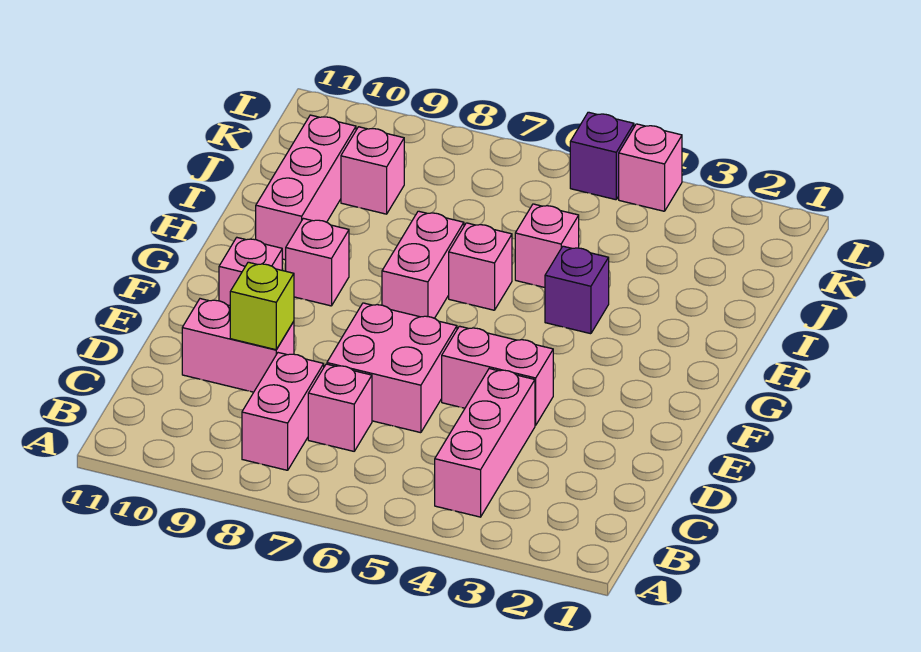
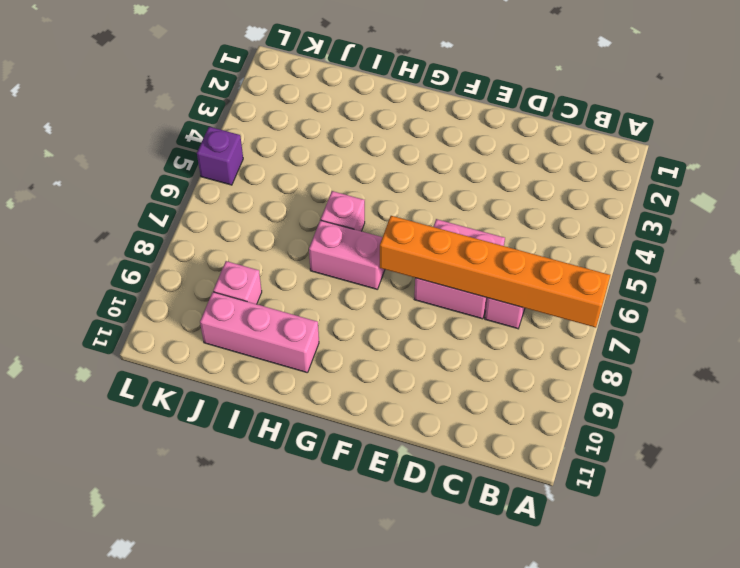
orange 1x6 brick [380,216,610,328] -> none
none -> pink 1x3 brick [435,369,535,517]
none -> pink 1x2 brick [242,353,324,470]
none -> pink 1x2 brick [182,299,294,392]

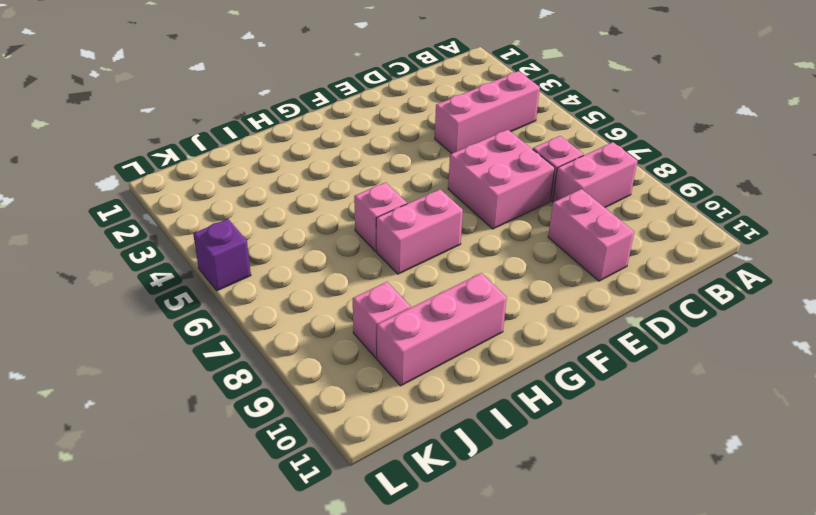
none -> pink 1x2 brick [442,326,553,425]
none -> pink 1x1 brick [219,238,282,306]
none -> pink 1x1 brick [286,218,349,306]

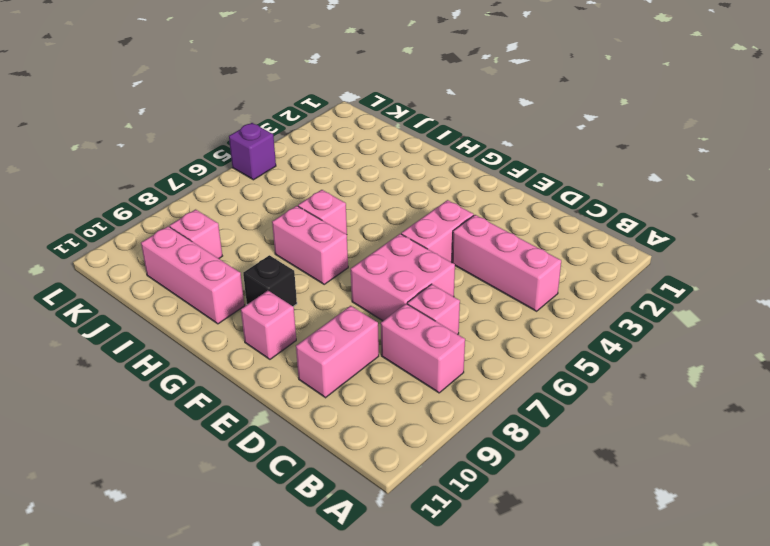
black 1x1 brick [243,255,297,307] -> pink 1x1 brick [286,218,349,306]
none -> purple 1x1 brick [545,246,609,334]
none -> pink 1x1 brick [515,204,579,287]
none -> pink 1x1 brick [619,124,682,211]

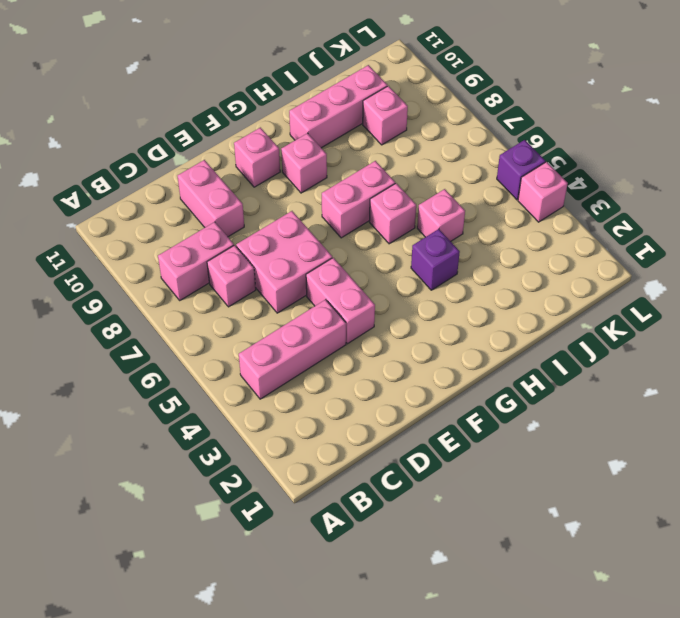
none -> lime 1x1 brick [230,262,294,350]

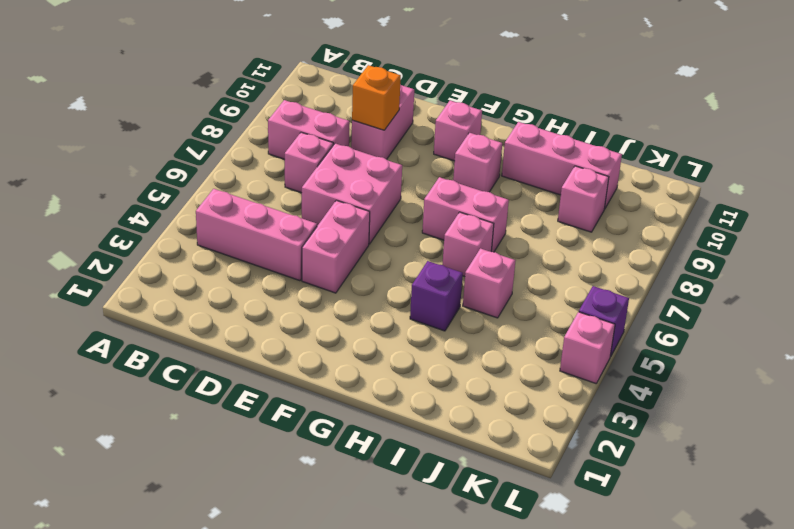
orange 1x1 brick [352,65,401,130] -> lime 1x1 brick [230,262,294,350]

